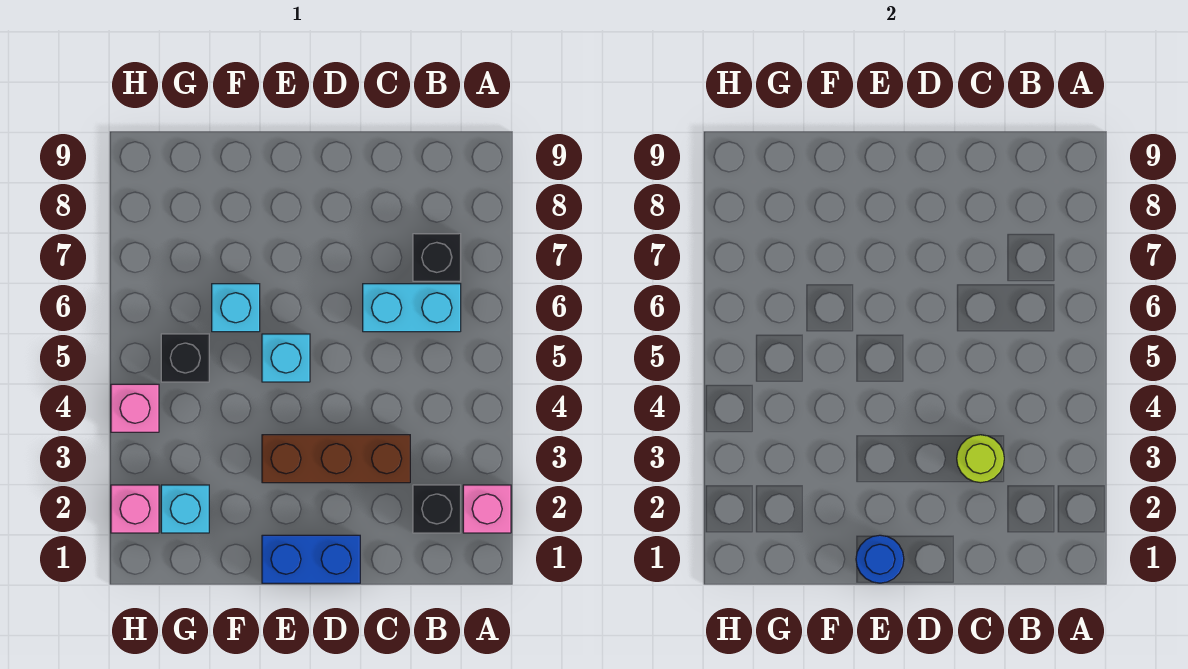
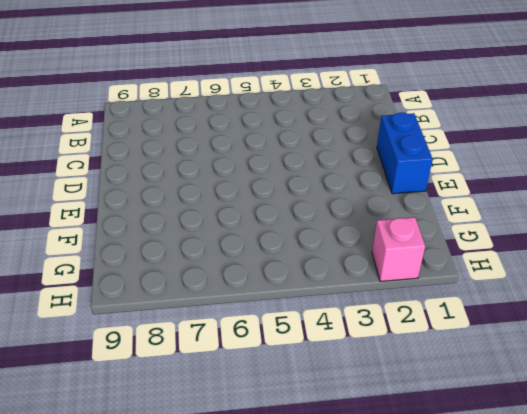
none -> pink 1x1 brick [463,485,511,533]
none -> black 1x1 brick [413,485,461,533]
none -> cyan 1x2 brick [363,284,461,332]

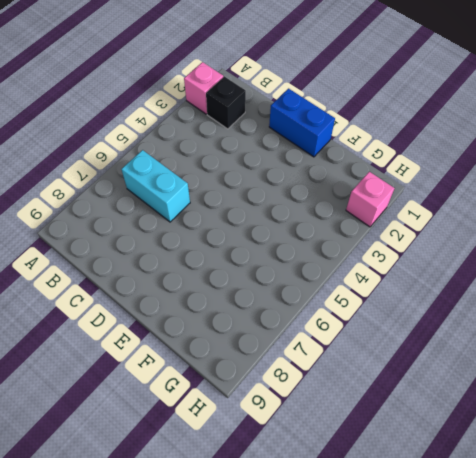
none -> black 1x1 brick [413,234,461,281]
none -> brown 1x3 brick [262,435,410,483]
none -> cyan 1x1 brick [262,334,310,382]

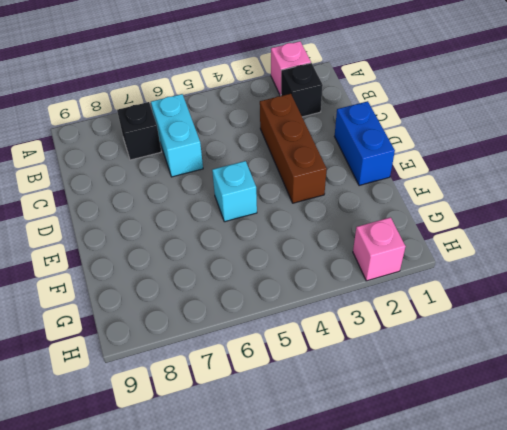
none -> cyan 1x1 brick [212,284,260,332]
none -> cyan 1x1 brick [161,485,209,533]
none -> black 1x1 brick [161,334,209,382]

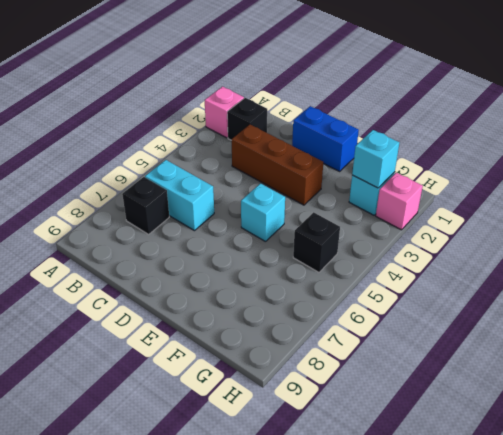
cyan 1x1 brick [352,130,399,188] -> cyan 1x1 brick moved to [212,284,260,332]
none -> pink 1x1 brick [111,384,159,432]
none -> lime 1x1 round brick [957,435,1004,483]
none -> blue 1x1 round brick [856,535,904,583]

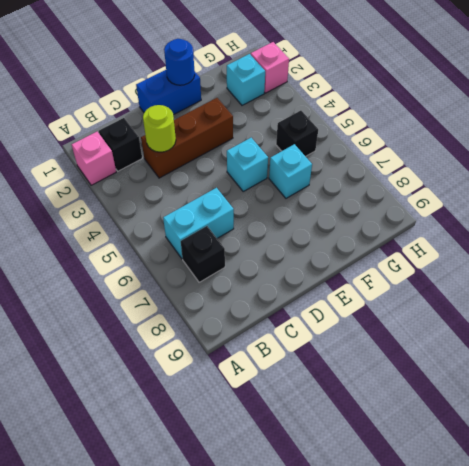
none -> pink 1x1 brick [111,384,159,432]

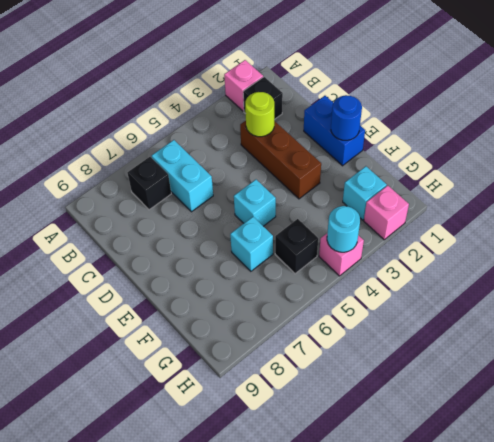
cyan 1x1 round brick [327,206,360,252] -> none

